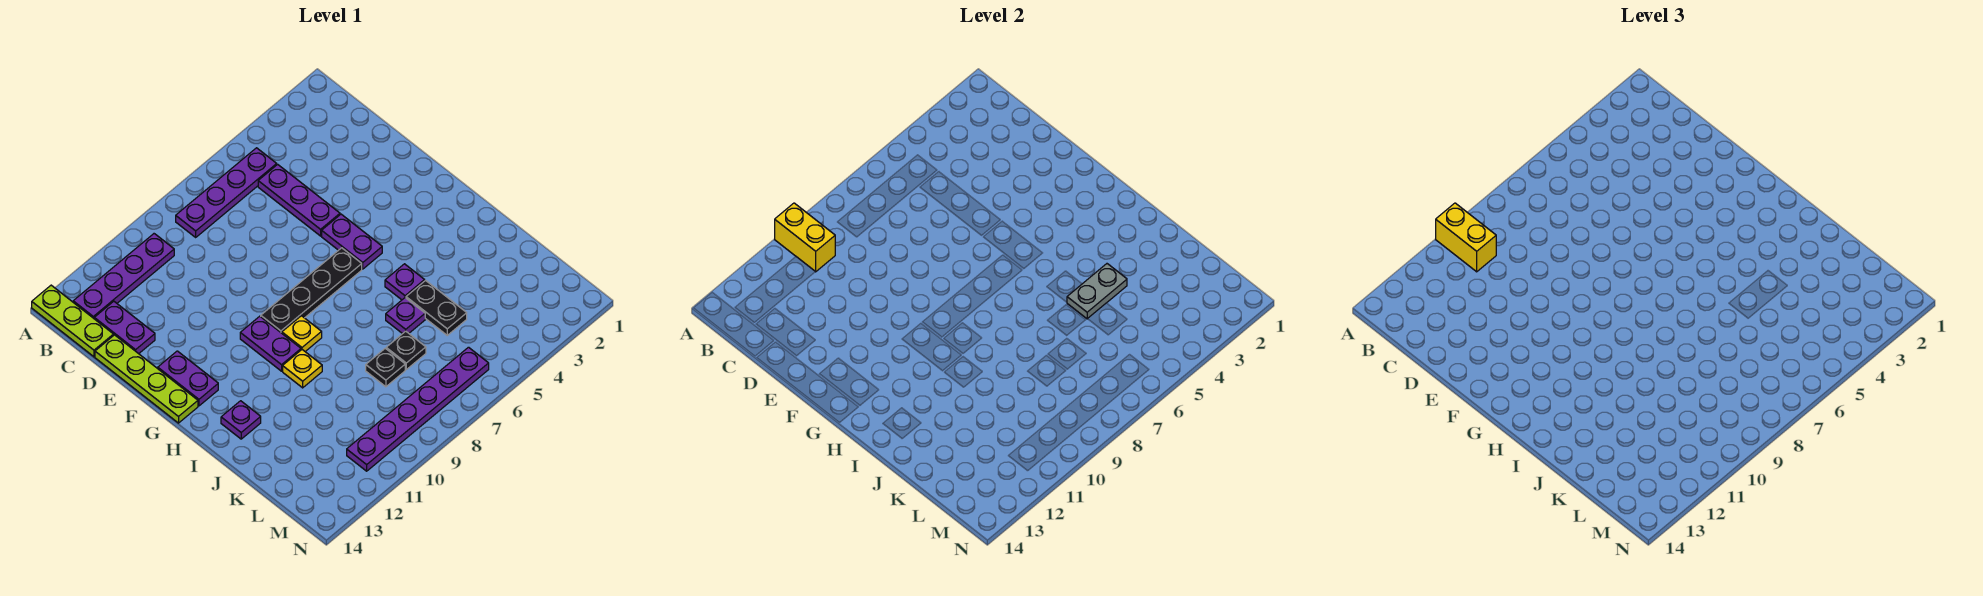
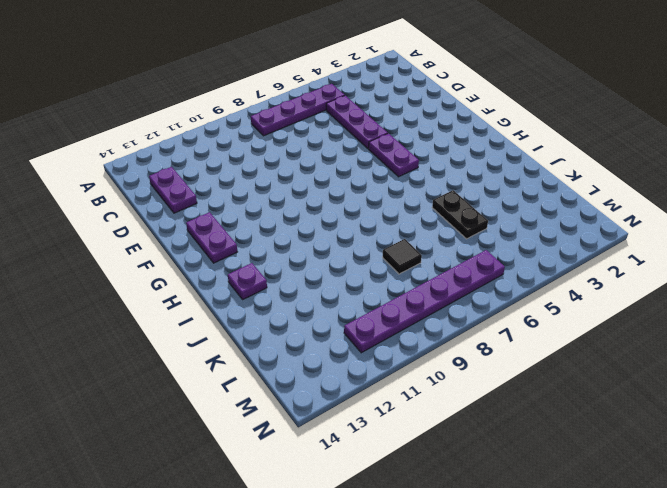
black 1x1 tile [383,239,422,274] -> black 1x1 plate [366,348,405,387]
none -> lime 1x3 plate [32,285,113,357]
none -> purple 1x4 plate [73,234,174,318]
none -> lime 1x4 plate [95,335,198,423]

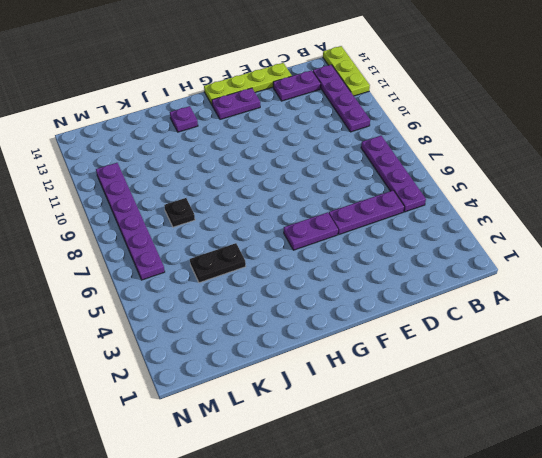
lime 1x3 plate [323,46,370,96] -> lime 1x3 plate turned to [32,285,113,357]
none -> black 1x4 plate [261,248,362,333]
none -> purple 1x2 plate [240,316,301,371]
none -> yellow 1x1 plate [282,316,322,351]

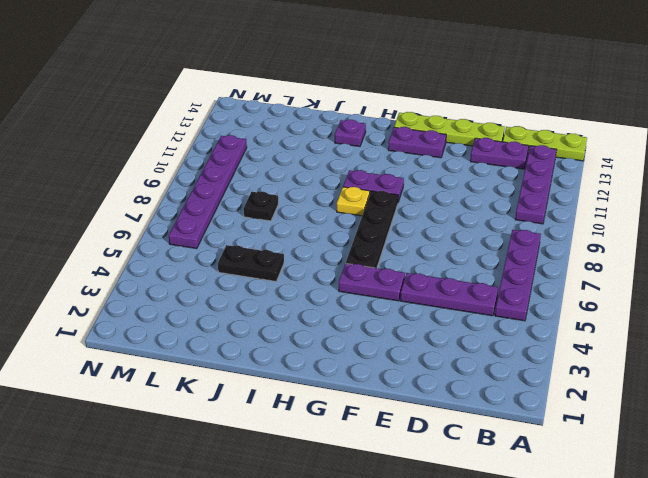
none -> purple 1x1 plate [385,264,425,300]
none -> yellow 1x1 plate [283,350,322,388]
none -> purple 1x1 plate [386,298,425,334]

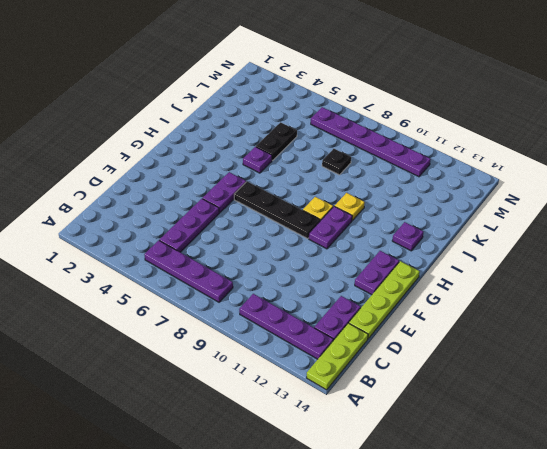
none -> purple 1x1 plate [386,298,425,334]
none -> black 1x1 plate [386,331,426,369]
none -> yellow 1x2 brick [775,203,835,272]

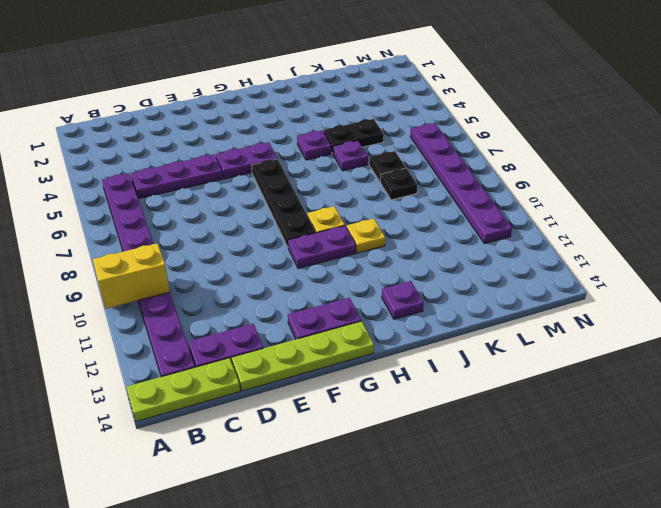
none -> grey 1x2 plate [1067,264,1127,319]
none -> yellow 1x2 brick [1436,203,1496,272]

